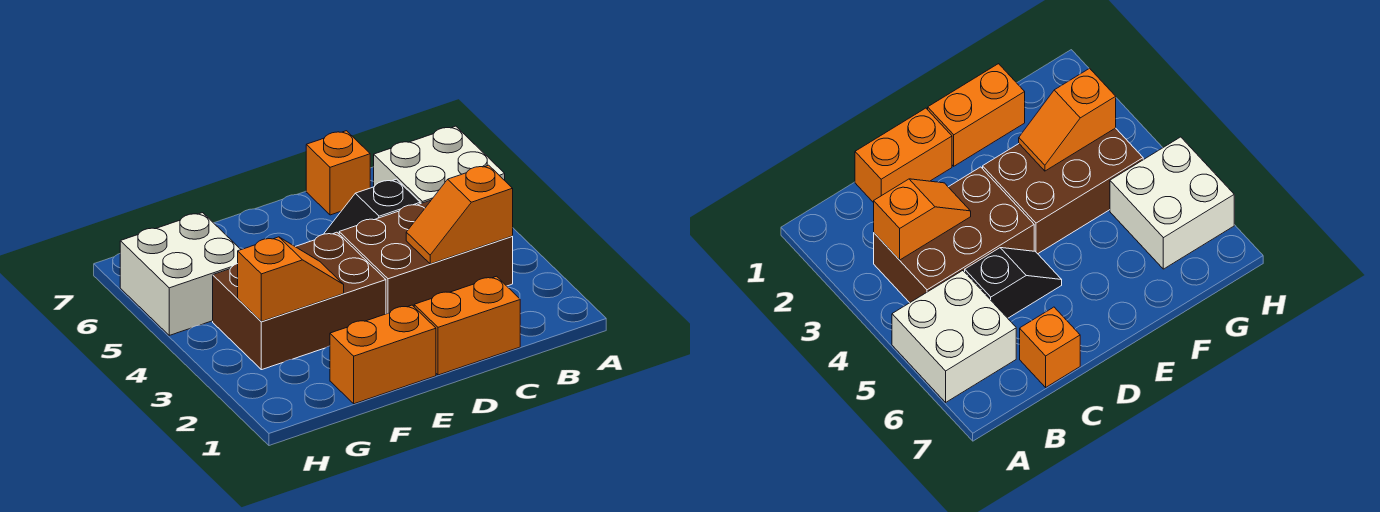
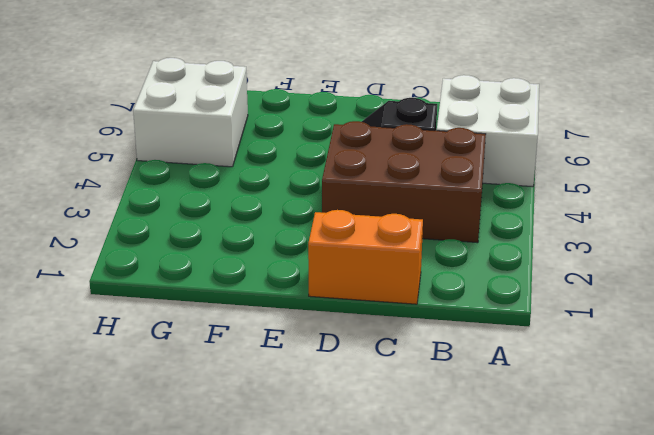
none -> orange 1x1 brick [306,131,370,215]
none -> orange 1x2 brick [330,305,436,404]

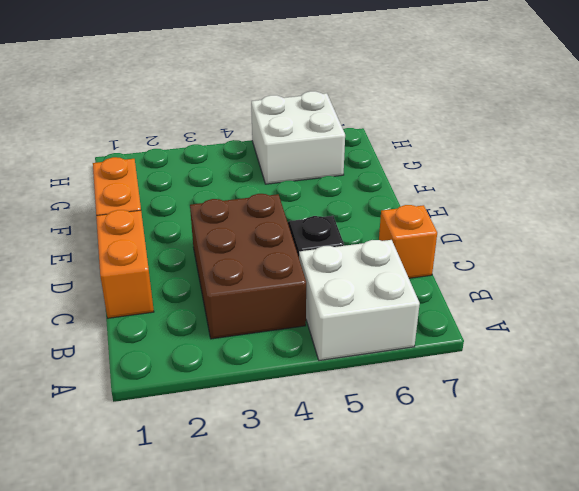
none -> brown 2x3 brick [213,232,386,370]
none -> orange 1x2 slope [406,165,513,264]

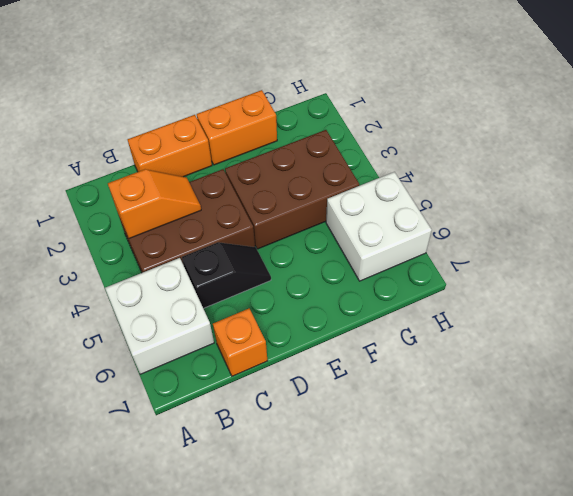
none -> orange 1x2 slope [238,237,344,322]

